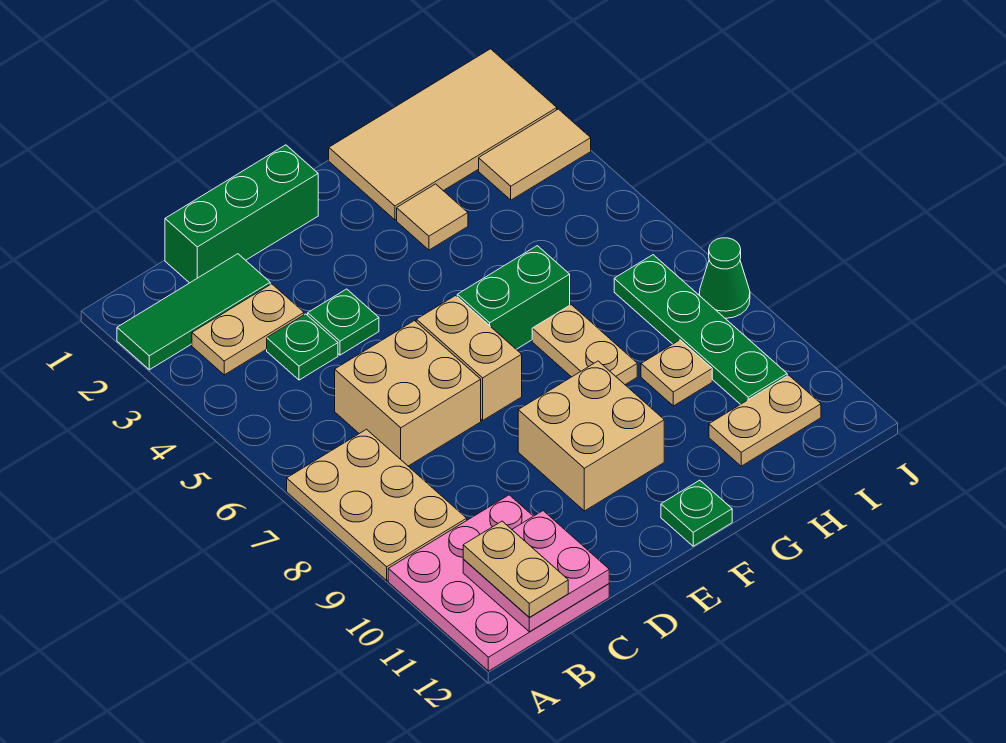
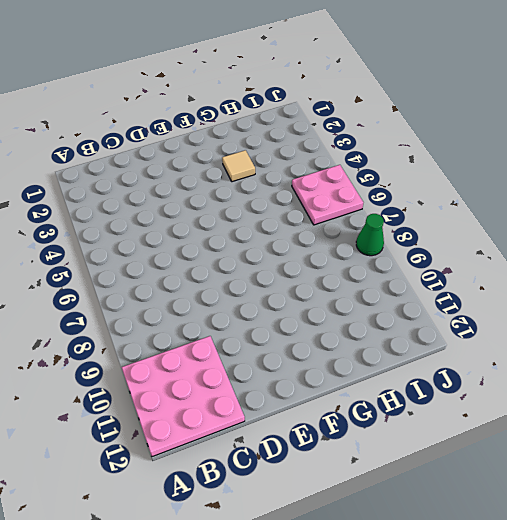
pink 2x2 plate [292,165,363,225] -> pink 2x2 plate moved to [463,511,609,632]
none -> green 1x3 tile [117,254,270,370]
none -> tan 2x3 plate [287,429,467,581]
none -> tan 1x2 plate [192,284,304,375]

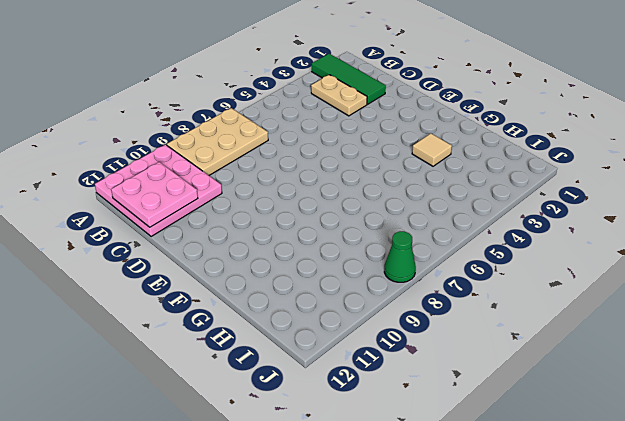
none -> green 1x3 brick [165,145,318,283]
none -> green 1x1 plate [267,314,338,380]
none -> tan 2x2 brick [335,321,481,466]

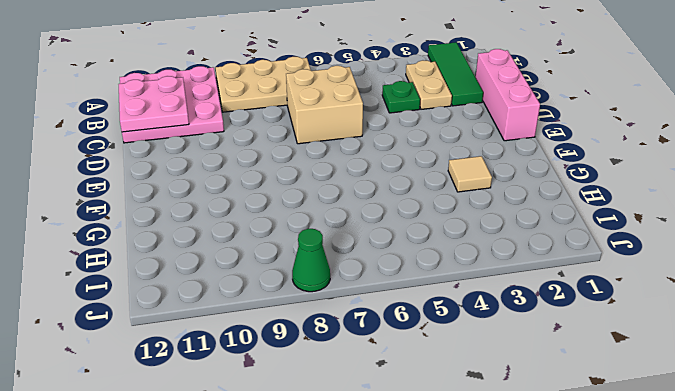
pink 1x3 brick [476,49,540,141] -> green 1x3 brick [165,145,318,283]
none -> green 1x1 plate [308,289,379,355]
none -> tan 1x2 brick [416,296,522,420]
none -> tan 2x2 brick [518,361,664,511]

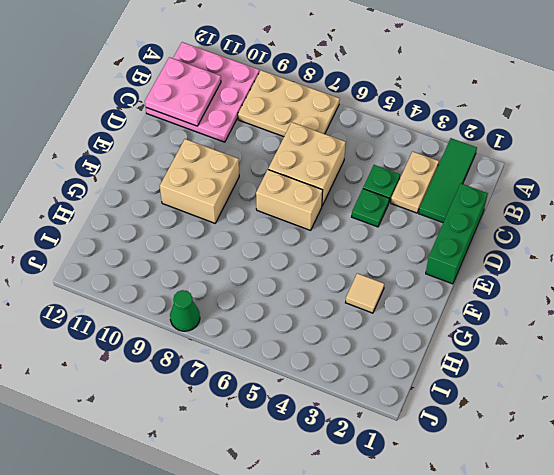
none -> green 1x2 brick [457,246,570,349]
none -> green 1x1 plate [661,480,732,546]
none -> tan 2x4 tile [329,49,557,220]

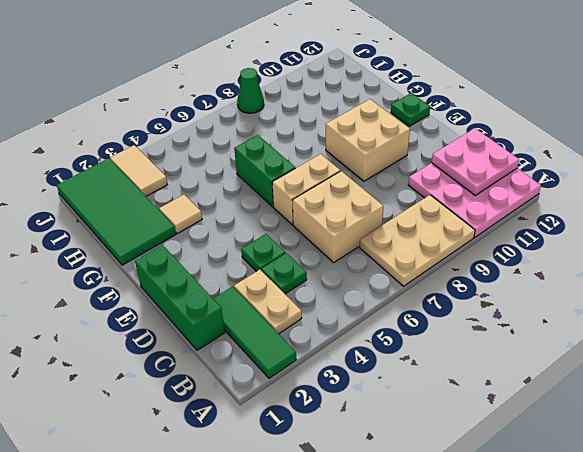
green 2x4 tile [57,158,176,265] -> tan 2x4 tile [329,49,557,220]
none -> tan 1x2 plate [532,305,637,385]
none -> tan 1x1 plate [641,340,712,406]
none -> tan 1x2 plate [709,375,821,466]

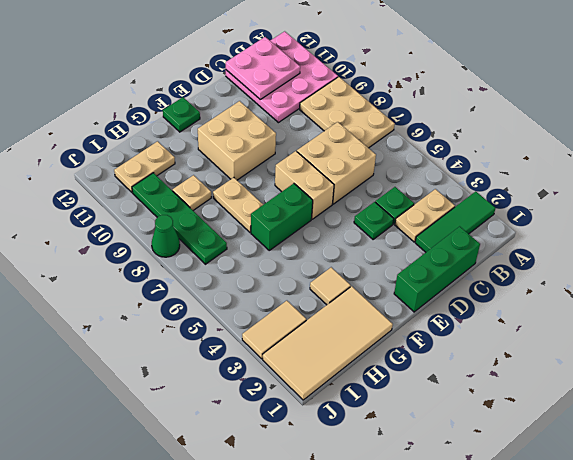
none -> tan 1x2 plate [463,521,568,618]

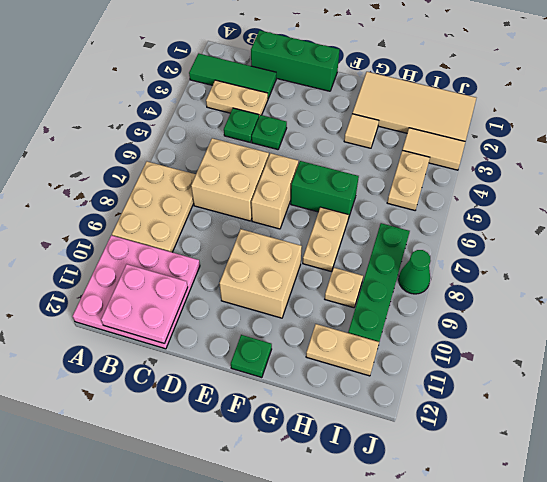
tan 1x2 plate [387,150,430,210] -> tan 1x2 plate moved to [463,521,568,618]

